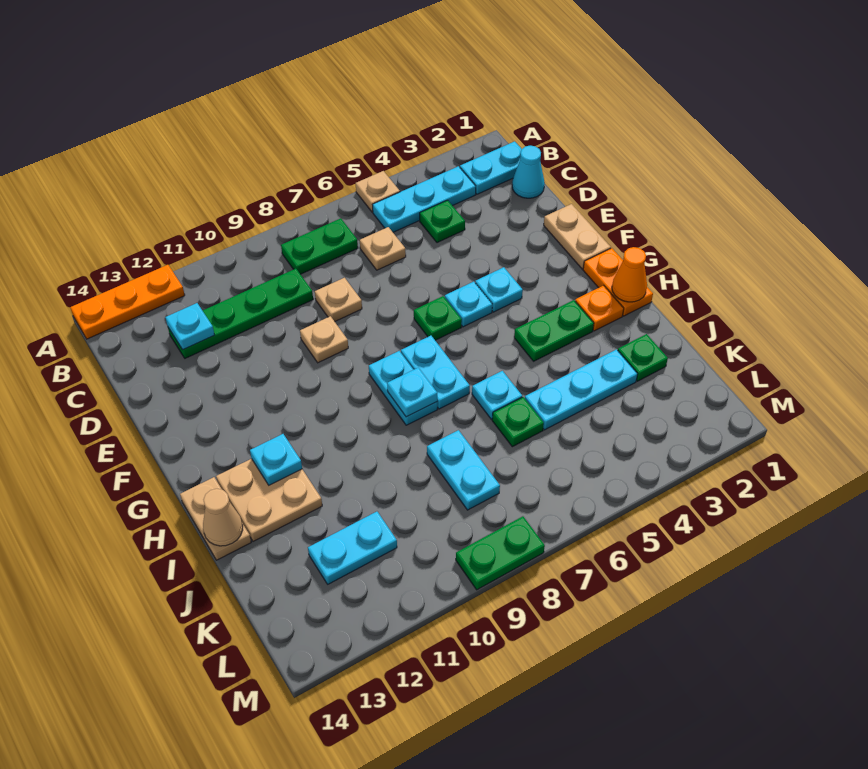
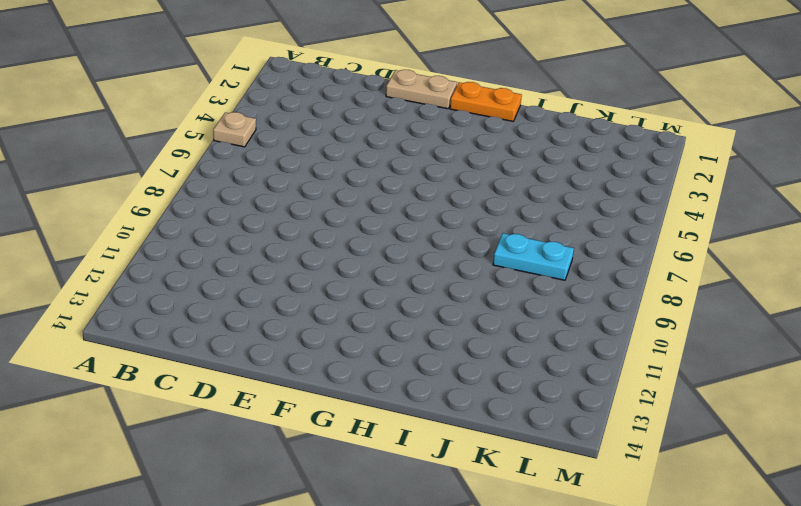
none -> orange 1x3 plate [70,265,185,339]
none -> cyan 1x2 plate [460,141,521,194]
none -> cyan 1x3 plate [373,166,476,232]
none -> green 1x2 plate [281,218,358,274]

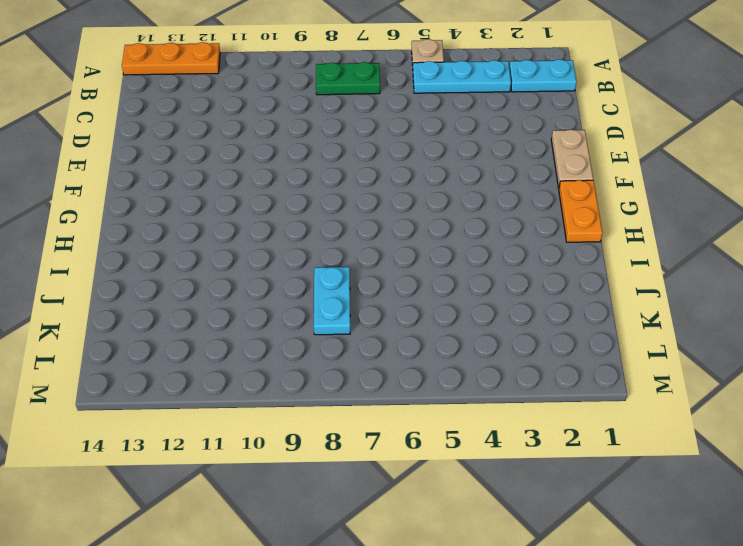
none -> cyan 1x1 cone [512,146,545,198]
none -> green 1x1 plate [420,200,465,243]
none -> tan 1x1 plate [360,227,406,270]
none -> green 1x4 plate [168,269,313,358]

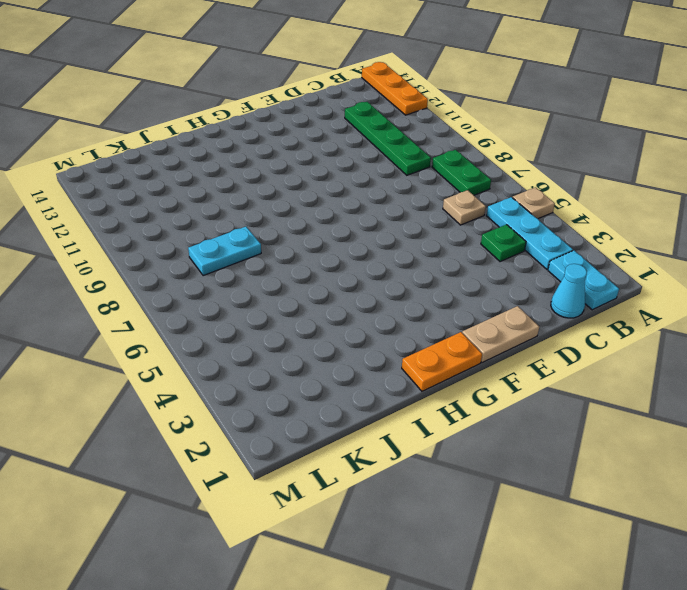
none -> tan 1x1 plate [315,278,362,321]
none -> tan 1x1 plate [300,316,348,363]
none -> cyan 1x1 plate [475,267,523,312]
none -> cyan 1x1 plate [445,282,492,327]

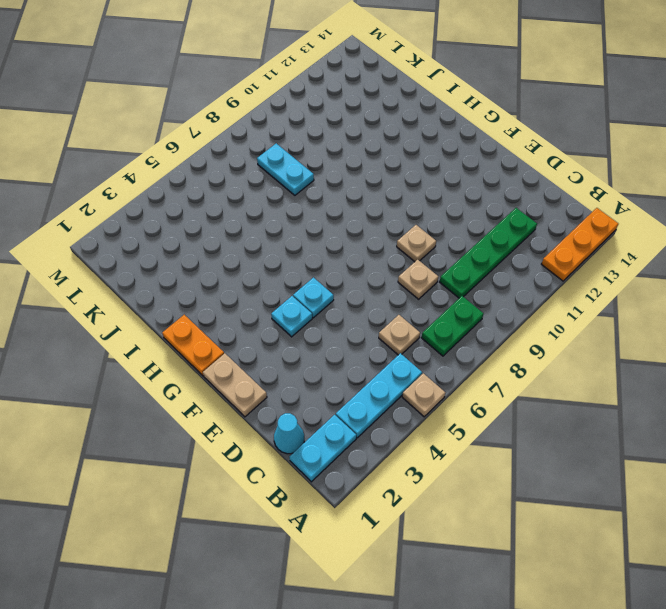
none -> green 1x1 plate [420,200,465,243]
none -> green 1x1 plate [414,296,462,340]
none -> cyan 1x2 plate [401,336,470,409]
none -> cyan 1x2 plate [369,351,437,425]

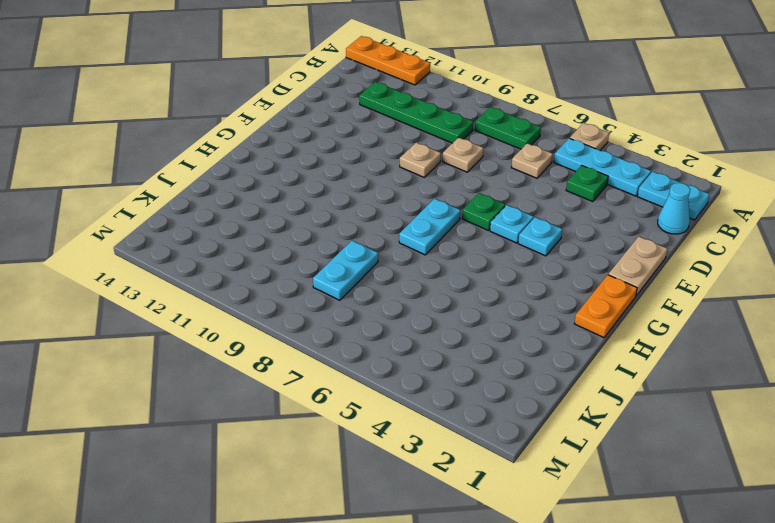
none -> cyan 1x2 plate [369,351,437,425]
none -> orange 1x1 plate [575,286,624,331]
none -> green 1x2 plate [514,300,594,361]
none -> tan 2x2 plate [216,459,322,541]

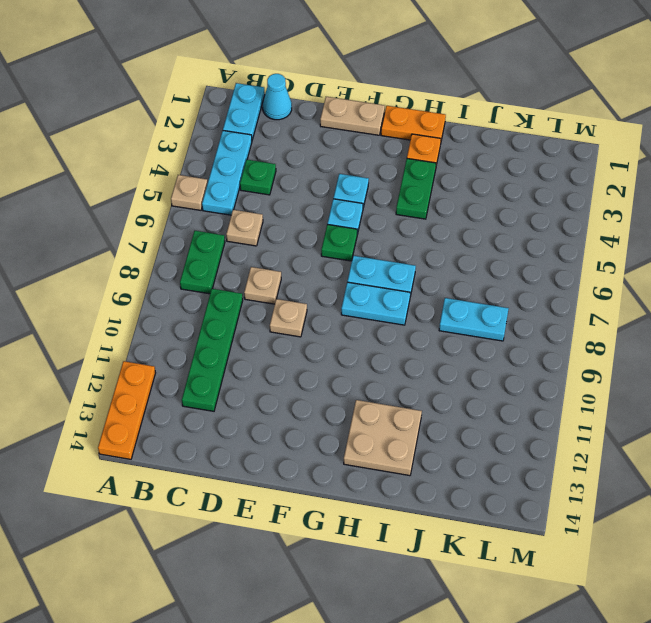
none -> tan 1x2 plate [180,477,251,560]
none -> cyan 1x1 plate [472,371,522,419]
none -> green 1x1 plate [618,334,668,381]
none -> cyan 1x3 plate [525,349,637,430]

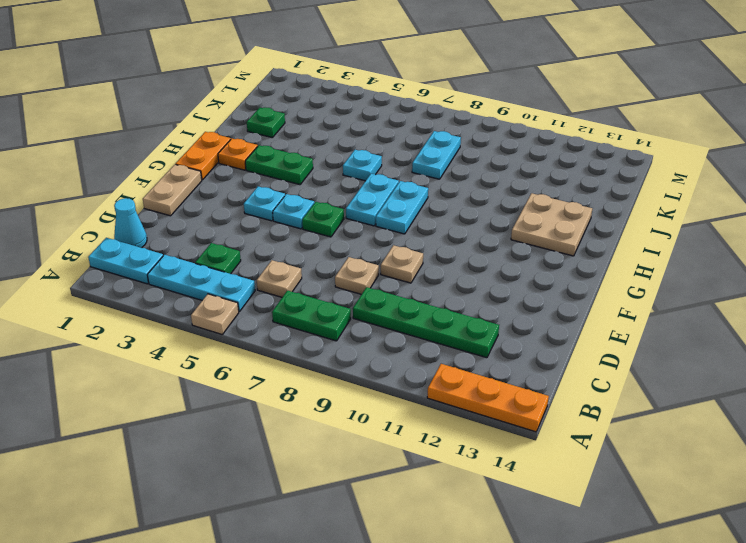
none -> tan 1x2 plate [180,477,251,560]
none -> cyan 1x3 plate [525,349,637,430]
none -> green 1x1 plate [492,397,544,447]
none -> cyan 1x2 plate [308,512,397,584]

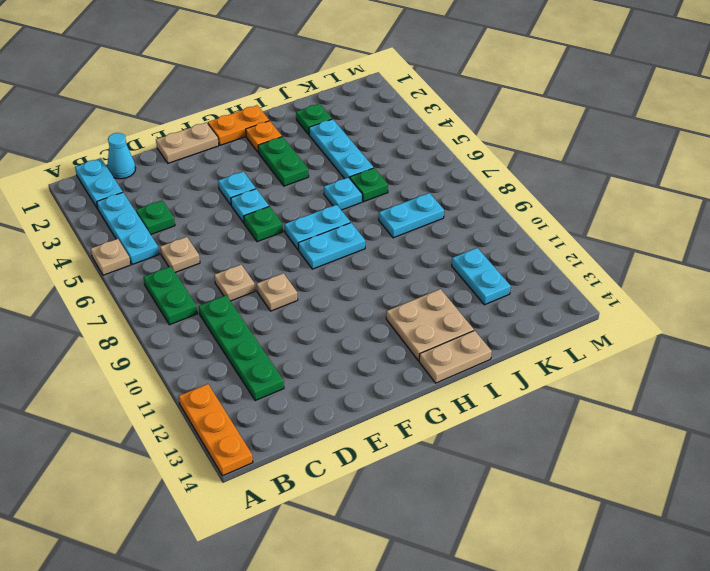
none -> green 1x2 plate [456,516,545,590]
none -> cyan 1x1 plate [165,303,214,350]
none -> orange 1x1 cone [612,247,647,302]
none -> cyan 1x1 plate [387,368,437,417]

